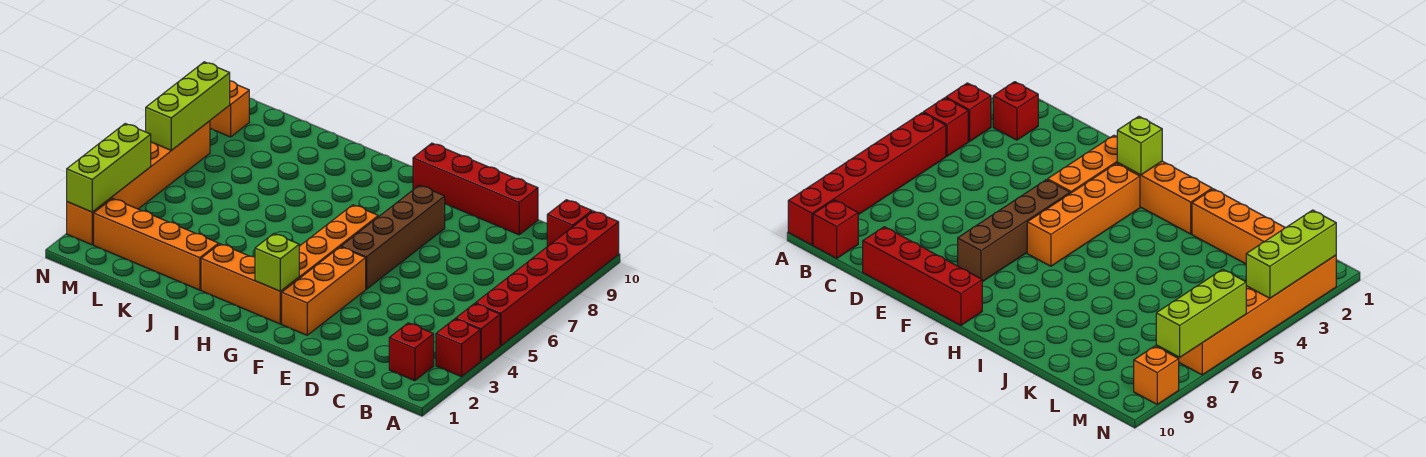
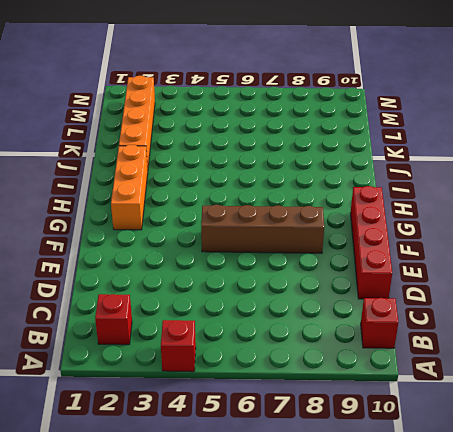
none -> red 1x1 brick [436,319,480,377]
none -> red 1x6 brick [476,211,619,346]
none -> orange 1x3 brick [282,247,366,335]

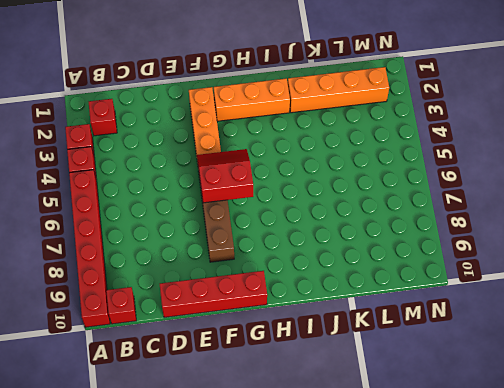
red 2x2 slope [197,149,253,203] -> none
none -> orange 1x4 brick [299,205,378,278]
none -> orange 1x6 brick [67,121,210,245]
none -> orange 1x1 brick [210,81,249,137]

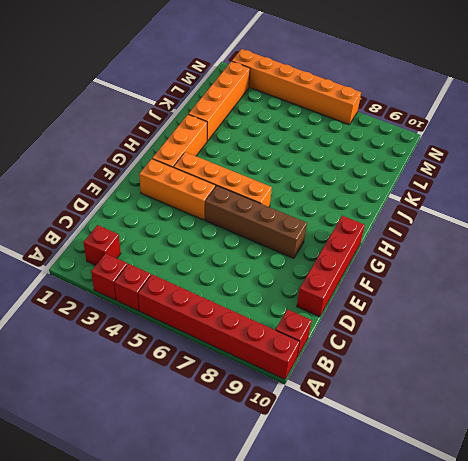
none -> orange 1x1 brick [210,81,249,137]
none -> lime 1x1 brick [255,234,299,291]
none -> lime 1x3 brick [67,124,151,212]

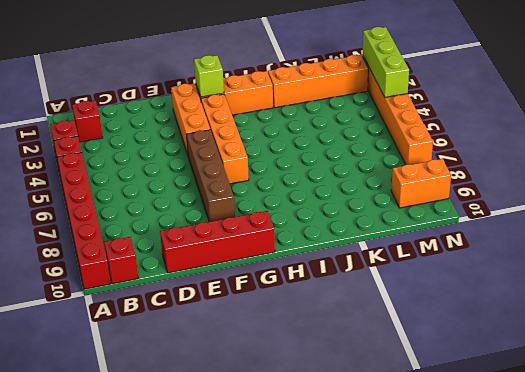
orange 1x2 brick [391,159,451,208] -> orange 1x1 brick [210,81,249,137]
none -> lime 1x3 brick [146,62,230,150]

